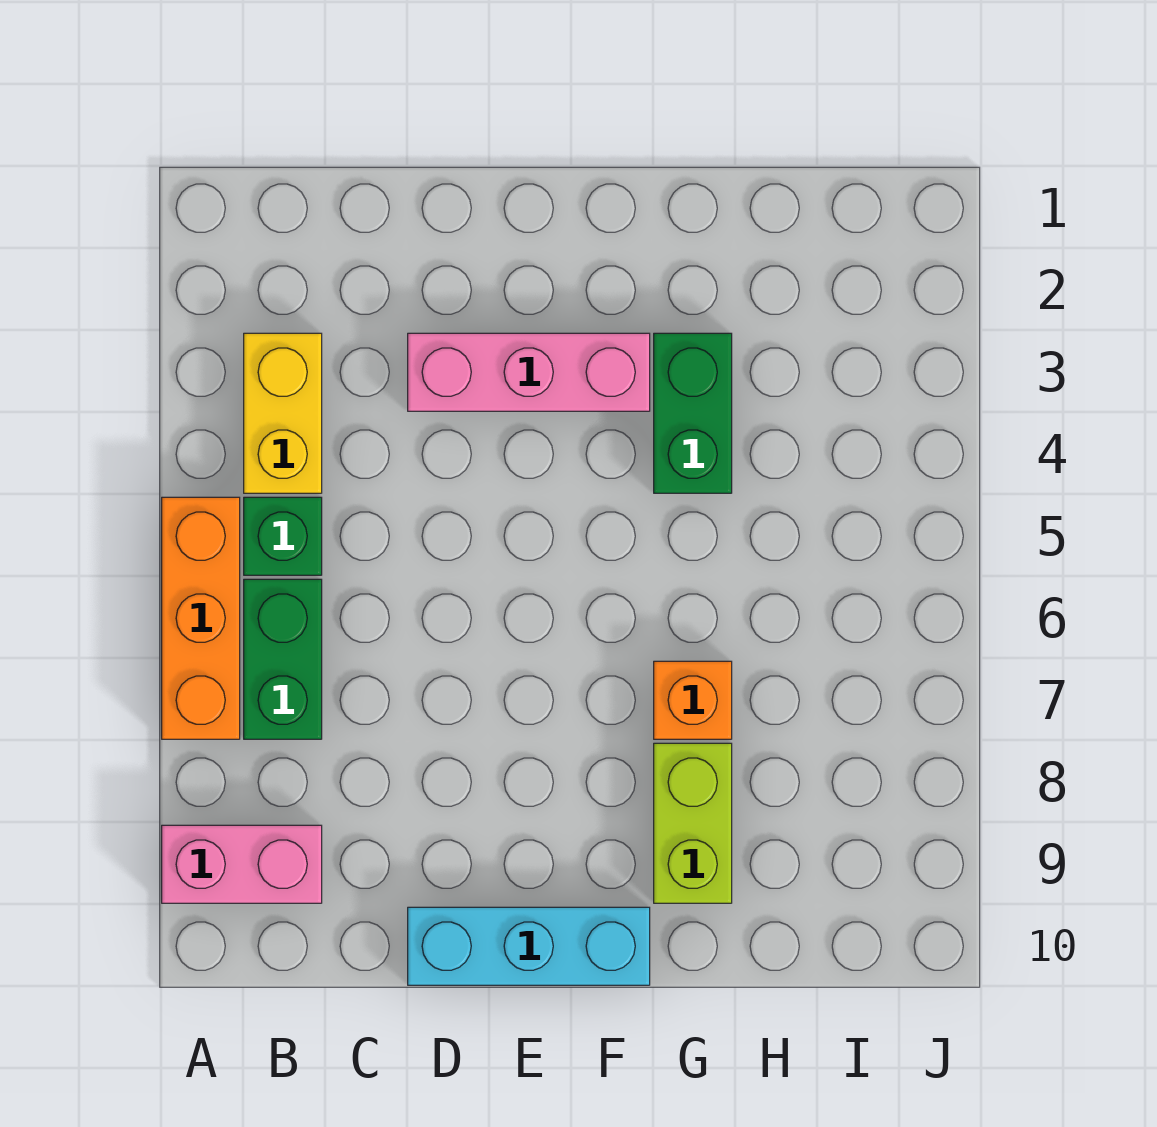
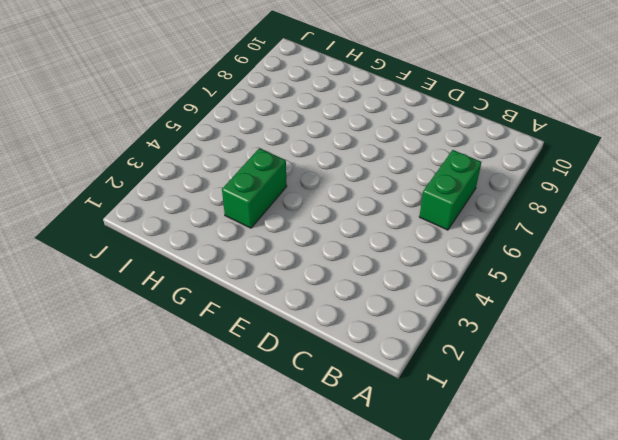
none -> orange 1x3 brick [162,497,240,739]
none -> pink 1x2 brick [162,825,322,903]

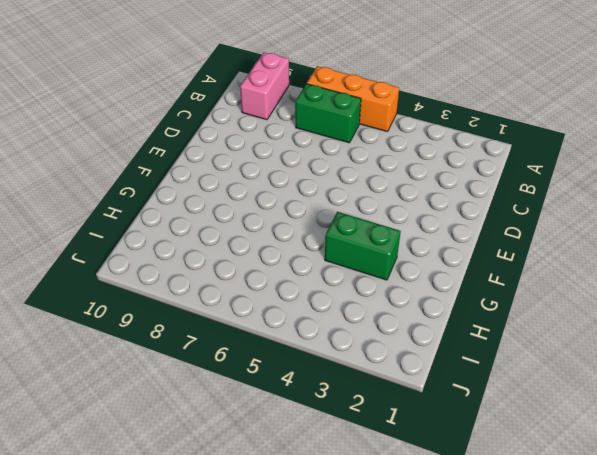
none -> yellow 1x2 brick [244,333,322,493]
none -> green 1x1 brick [244,497,322,575]

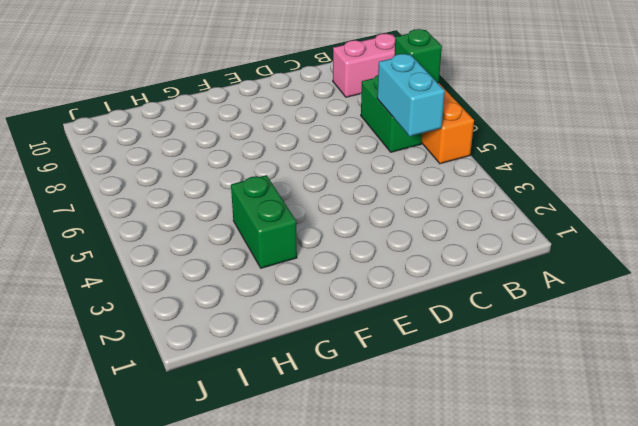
green 1x1 brick [394,29,442,83] -> green 1x1 brick moved to [244,497,322,575]
cyan 1x2 brick [377,54,445,136] -> none
none -> yellow 1x2 brick [244,333,322,493]
none -> pink 1x3 brick [408,333,650,411]

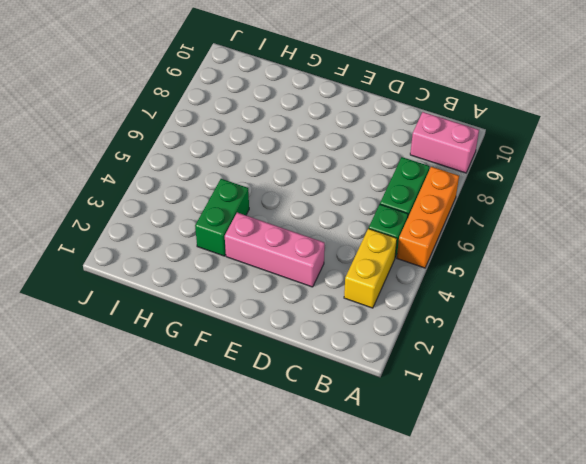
none -> cyan 1x3 brick [408,907,650,985]
none -> orange 1x1 brick [654,661,732,739]

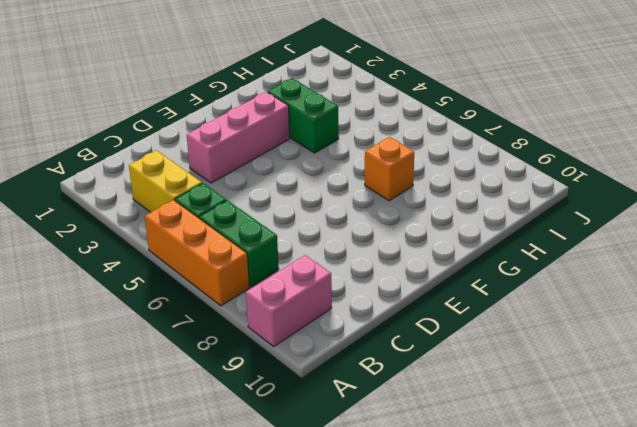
none -> cyan 1x3 brick [408,907,650,985]
none -> lime 1x2 brick [654,743,732,903]

